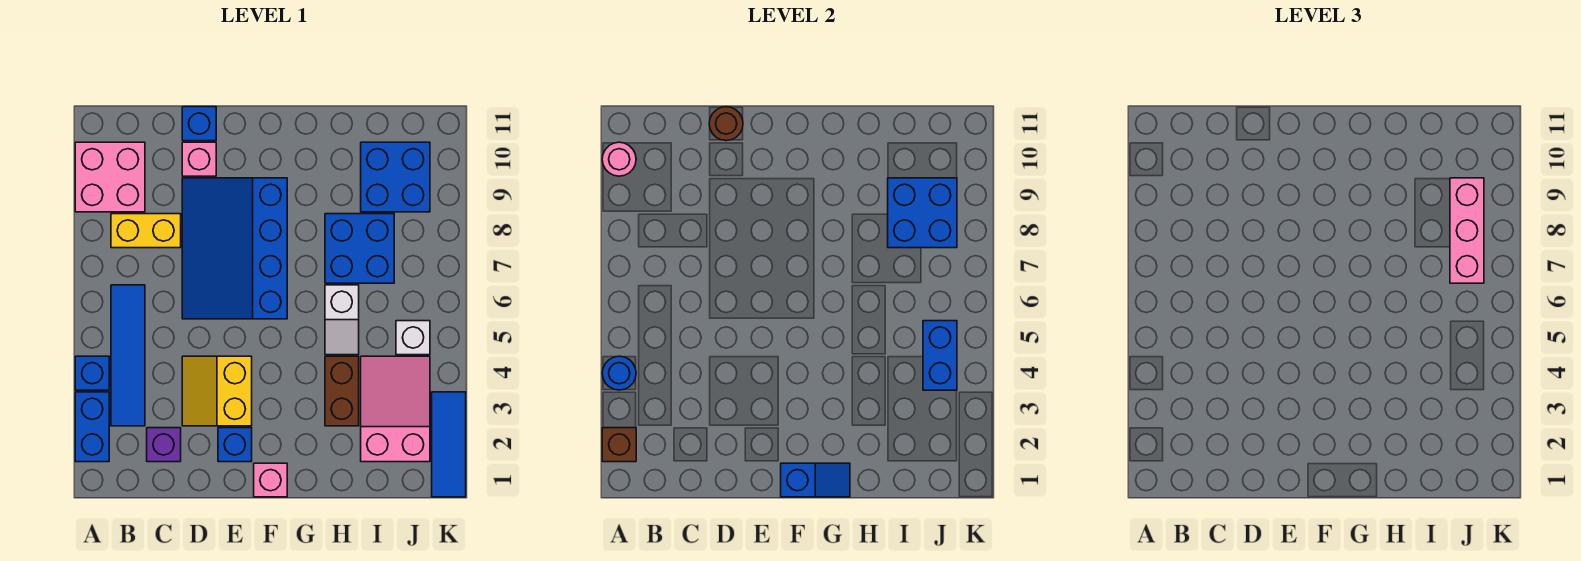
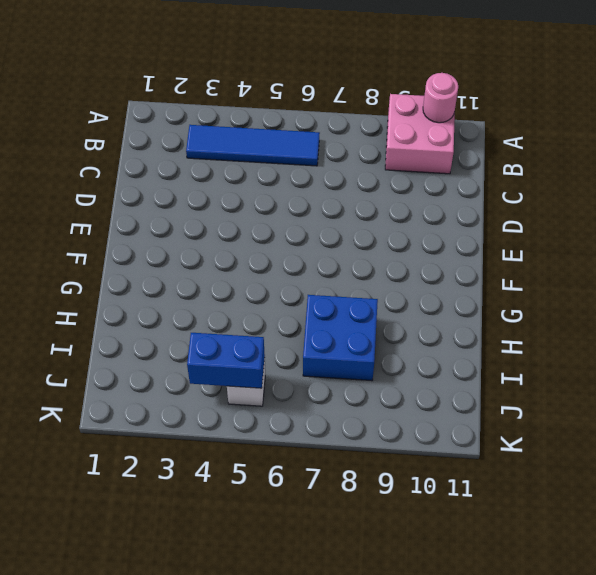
none -> blue 1x2 brick [75,392,109,462]
none -> blue 1x1 brick [75,356,109,390]
none -> yellow 1x2 brick [111,214,181,248]

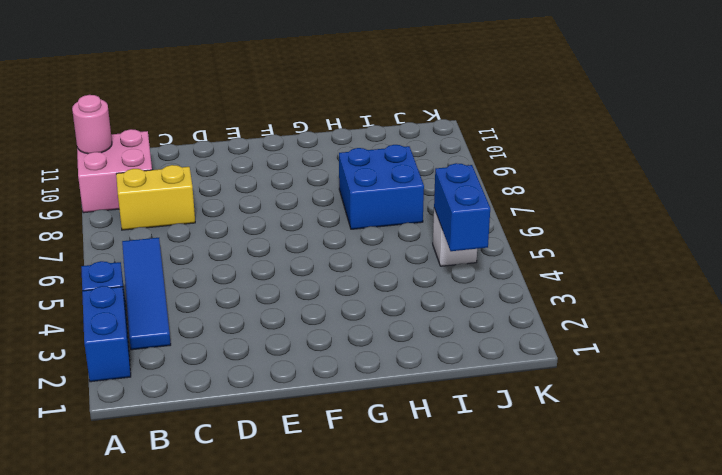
none -> purple 1x1 brick [147,428,181,462]
none -> yellow 2x2 slope [182,356,252,426]
none -> blue 3x4 slope [182,178,287,319]

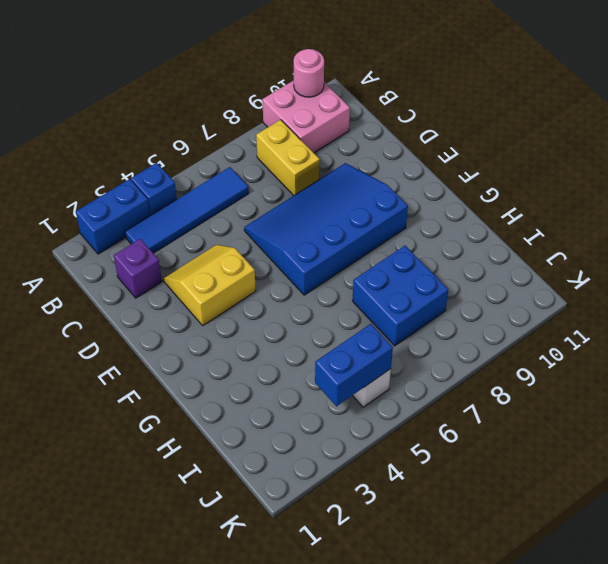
none -> pink 1x1 brick [182,142,216,176]
none -> blue 1x1 brick [182,107,216,141]
none -> blue 1x1 brick [218,428,252,462]

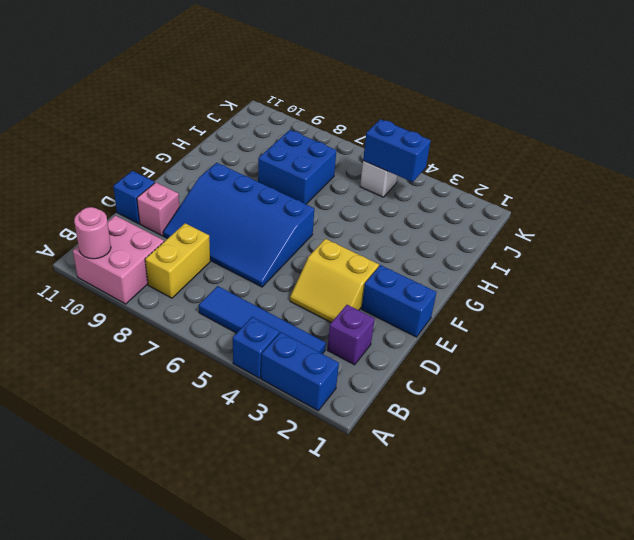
blue 1x2 brick [361,265,437,337] -> blue 1x1 brick [218,428,252,462]
none -> pink 1x1 brick [254,463,287,497]
none -> brown 1x2 brick [325,356,359,426]
none -> white 1x2 slope [325,285,359,355]

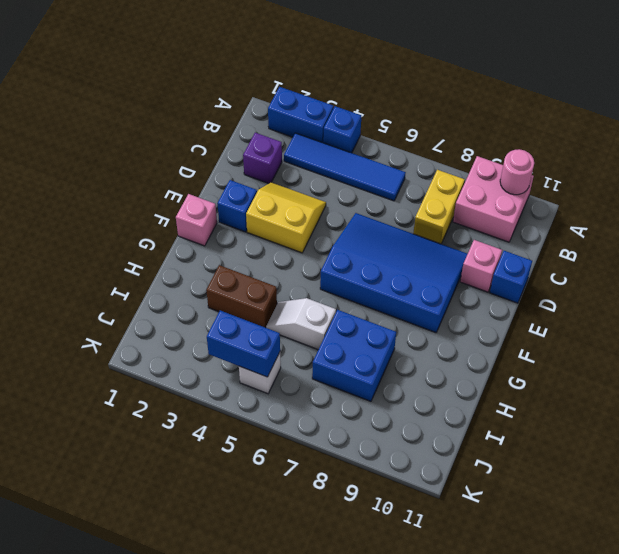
none -> pink 2x3 slope [361,356,430,462]
none -> blue 2x2 brick [361,142,430,212]
none -> blue 1x3 tile [432,392,466,497]

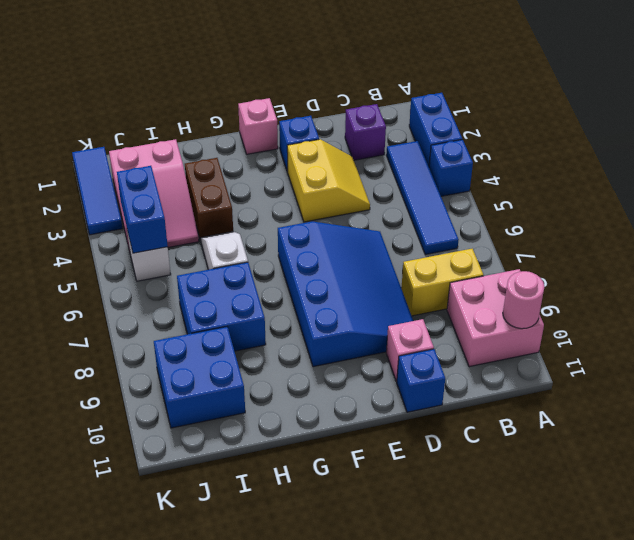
none -> brown 1x1 brick [602,428,636,462]
none -> blue 1x1 round brick [602,356,636,390]
none -> brown 1x1 round brick [709,107,743,141]

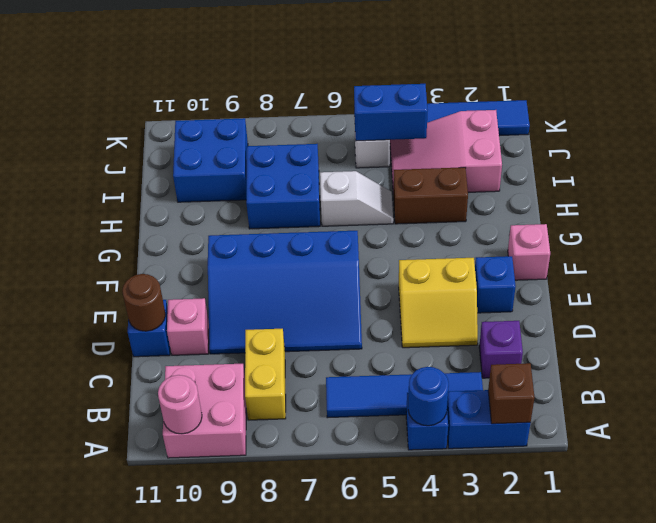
none -> blue 1x2 slope [781,463,850,497]
none -> blue 2x2 brick [888,178,957,248]
none -> pink 1x3 brick [1450,178,1484,283]

